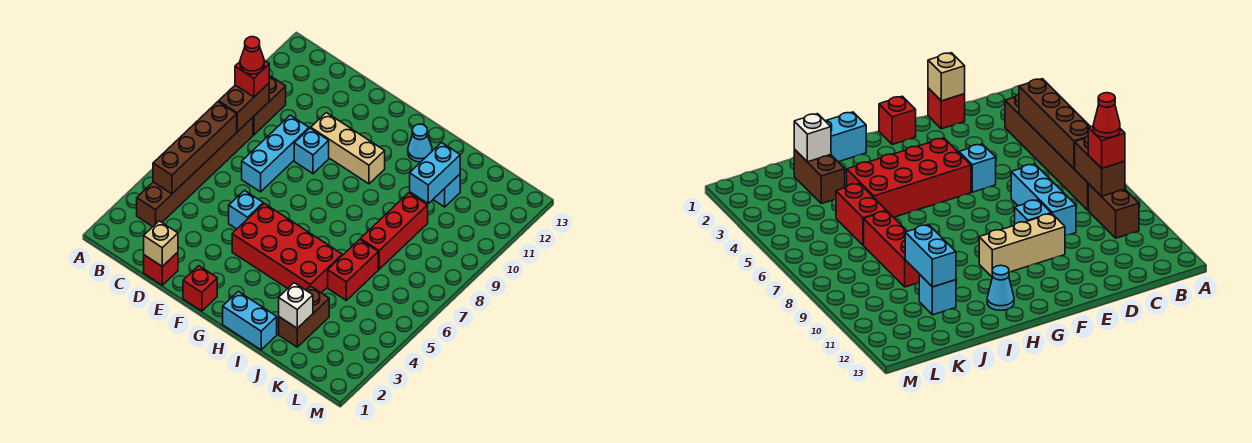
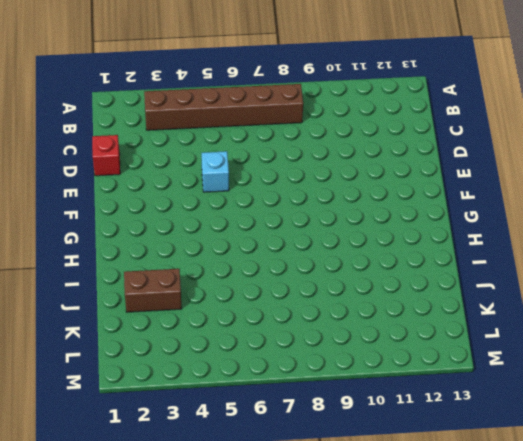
none -> brown 1x2 brick [253,75,286,135]
none -> cyan 1x3 brick [242,115,309,192]
none -> cyan 1x1 brick [294,128,329,174]

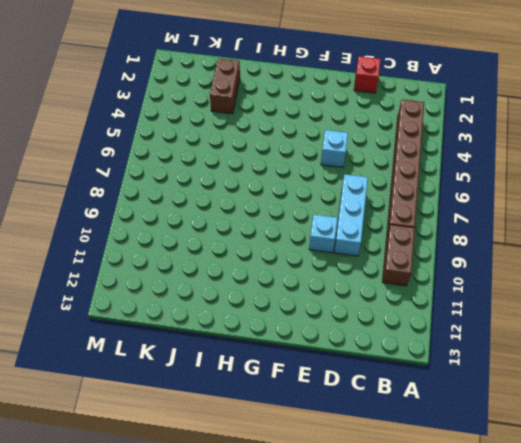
none -> tan 1x3 brick [311,113,385,184]
none -> red 1x1 brick [183,266,217,311]
none -> red 2x4 brick [232,203,342,293]

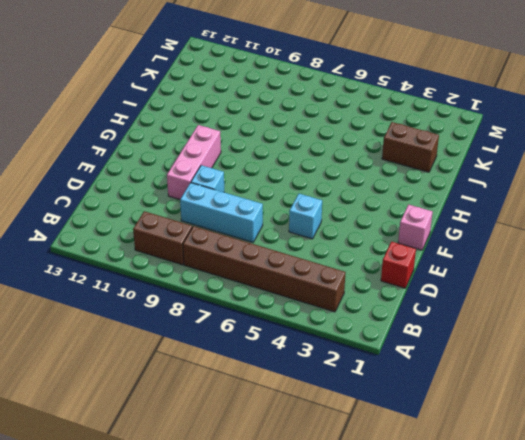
pink 1x3 brick [167,125,221,199] -> tan 1x3 brick [311,113,385,184]
pink 1x1 brick [398,205,433,250] -> red 1x1 brick [183,266,217,311]
none -> red 2x4 brick [232,203,342,293]
none -> cyan 1x2 brick [223,292,277,350]
none -> cyan 1x1 cone [408,124,432,162]

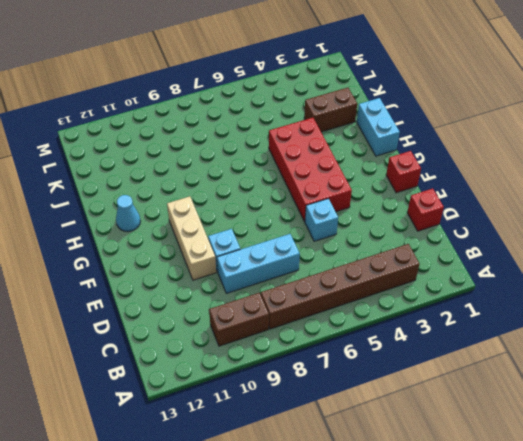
none -> red 1x2 brick [328,239,378,300]
none -> red 1x3 brick [360,193,428,269]
none -> cyan 1x1 brick [433,174,460,207]

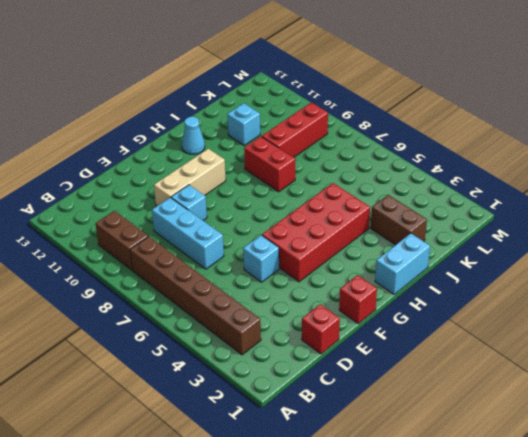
red 1x2 brick [244,136,295,192] -> red 1x2 brick moved to [328,239,378,300]
red 1x3 brick [262,102,328,157] -> red 1x3 brick turned to [360,193,428,269]
none -> brown 1x4 brick [153,102,237,194]
none -> brown 1x2 brick [219,83,269,132]
none -> tan 1x1 brick [144,221,178,266]

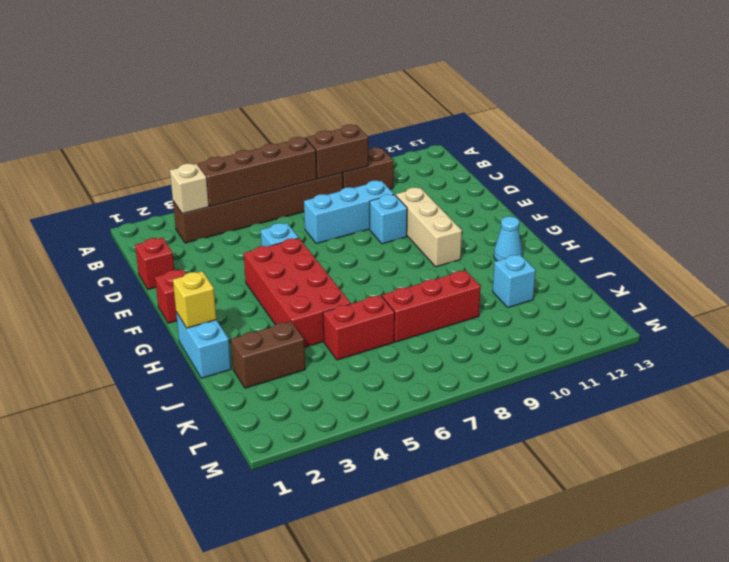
tan 1x1 brick [170,164,209,214] -> tan 1x1 brick moved to [144,221,178,266]
yellow 1x1 brick [173,271,217,328] -> none
none -> white 1x1 brick [279,283,313,328]
none -> cyan 1x2 brick [410,143,460,203]
none -> red 1x1 brick [235,60,269,97]

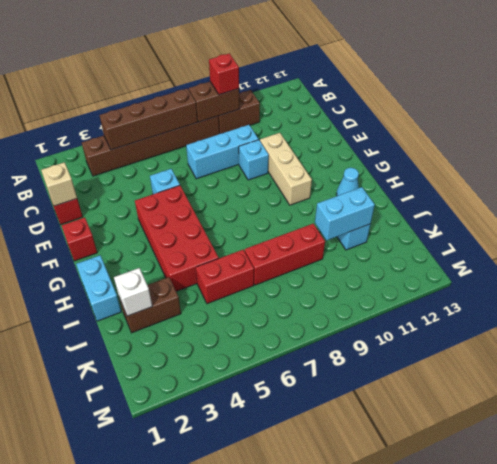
none -> red 1x1 cone [240,37,264,74]

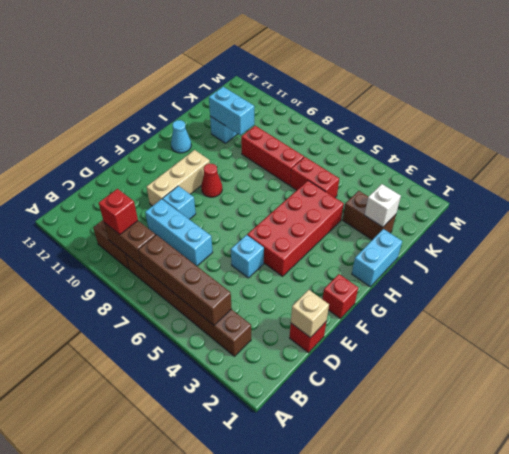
red 1x1 cone [201,164,222,197] -> red 1x1 cone moved to [240,37,264,74]

